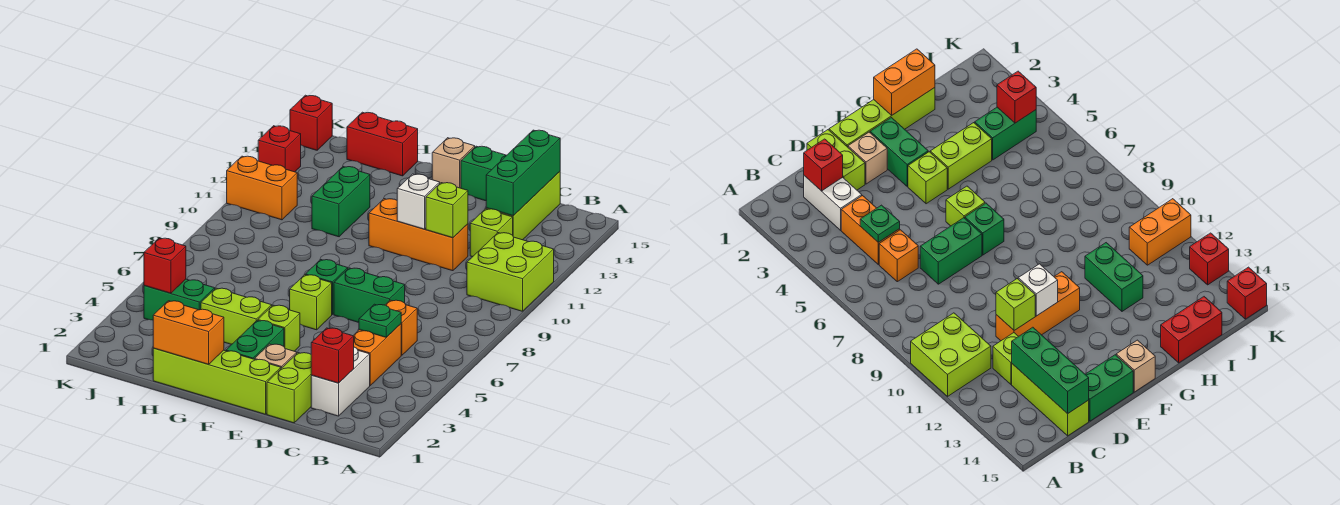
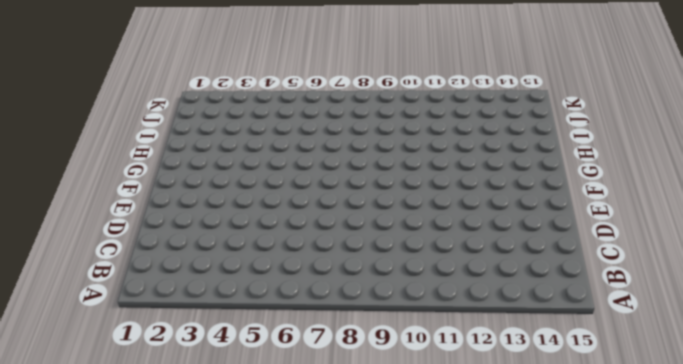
none -> lime 2x2 brick [467,233,554,311]
none -> white 1x2 brick [311,347,370,416]
none -> orange 1x2 brick [353,324,401,385]
none -> orange 1x1 brick [386,300,417,355]

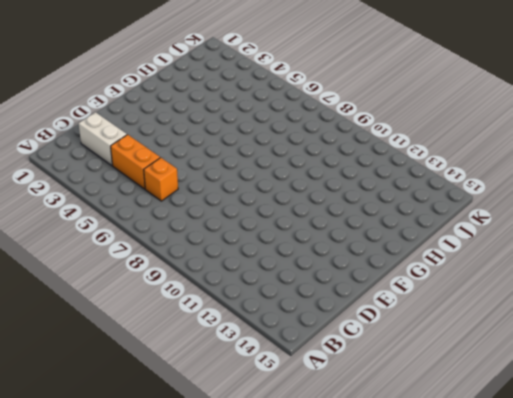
none -> lime 2x2 brick [467,233,554,311]
none -> lime 1x1 brick [470,209,513,257]
none -> lime 1x3 brick [486,172,560,240]
none -> lime 1x2 brick [267,353,312,423]

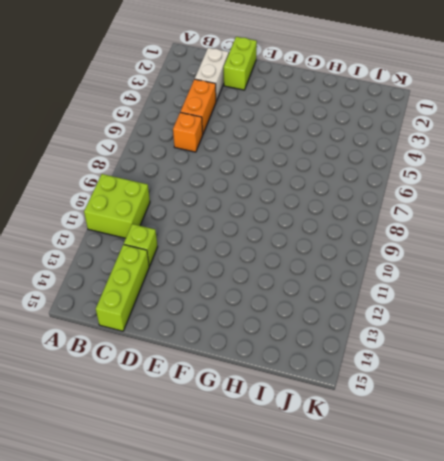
none -> green 1x2 brick [334,268,405,322]
none -> orange 1x3 brick [369,199,468,271]
none -> green 1x2 brick [461,146,506,201]
none -> lime 1x4 brick [153,348,281,414]

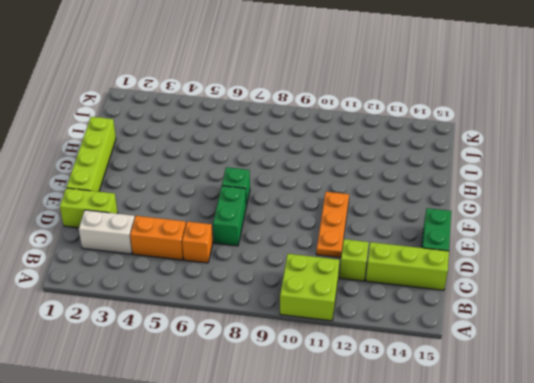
orange 1x3 plate [316,192,349,258] -> orange 1x3 brick [369,199,468,271]
none -> tan 1x1 brick [255,344,297,368]
none -> green 1x2 brick [226,320,284,359]
none -> lime 1x1 brick [258,305,300,351]
none -> lime 1x1 brick [290,275,332,330]

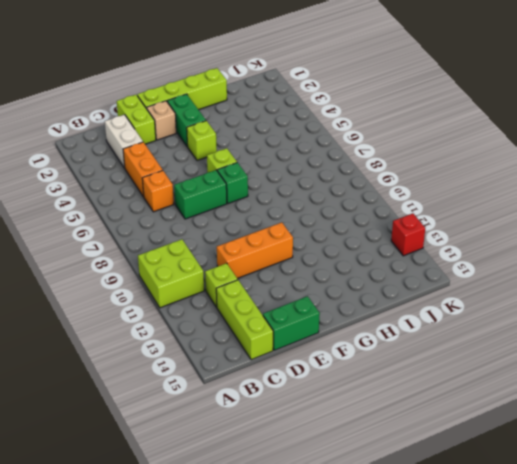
none -> tan 1x1 brick [432,138,475,188]
none -> lime 1x2 brick [201,288,272,344]
none -> green 1x2 brick [312,167,370,237]
none -> red 1x2 brick [347,112,418,176]

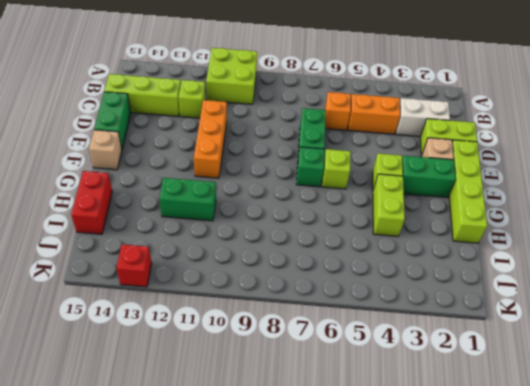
none -> green 1x2 brick [144,279,215,320]
none -> orange 1x2 brick [227,156,297,220]
none -> red 1x1 brick [290,95,332,150]
none -> red 1x1 brick [311,328,354,383]

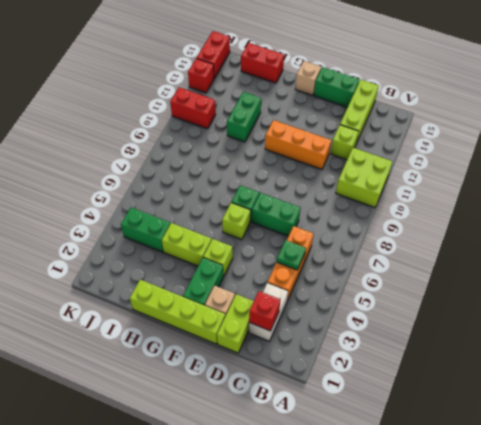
red 1x2 brick [170,87,216,129] -> orange 1x2 brick [227,156,297,220]
red 1x2 brick [197,31,230,79] -> red 1x1 brick [290,95,332,150]
none -> green 1x3 brick [486,130,560,216]
none -> lime 1x1 brick [426,183,468,238]
none -> white 1x1 brick [397,174,440,229]
none -> orange 1x2 brick [153,301,224,364]

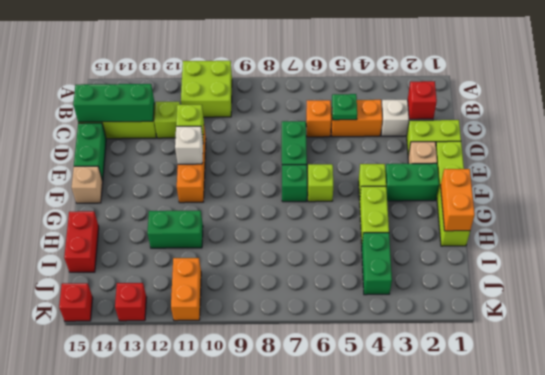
none -> red 1x1 brick [144,238,186,293]

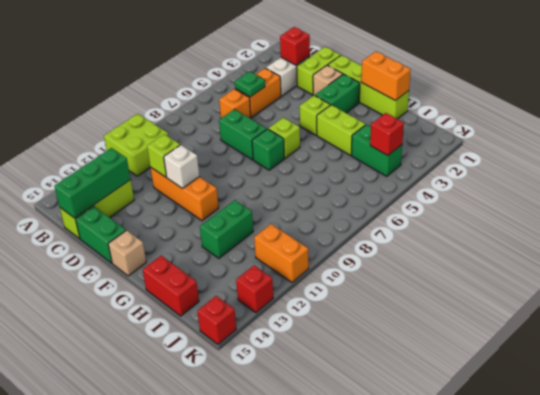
none -> lime 1x1 brick [470,209,513,257]

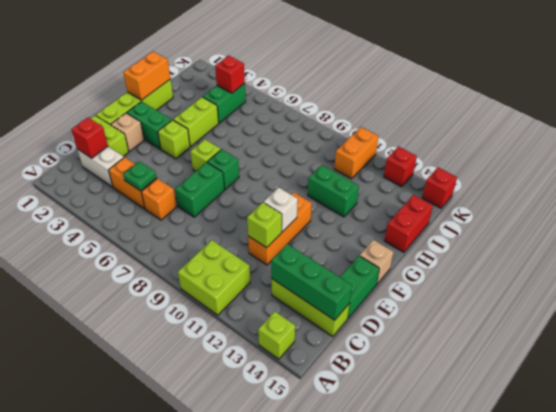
lime 1x1 brick [258,311,295,359] -> lime 1x1 brick moved to [470,209,513,257]

